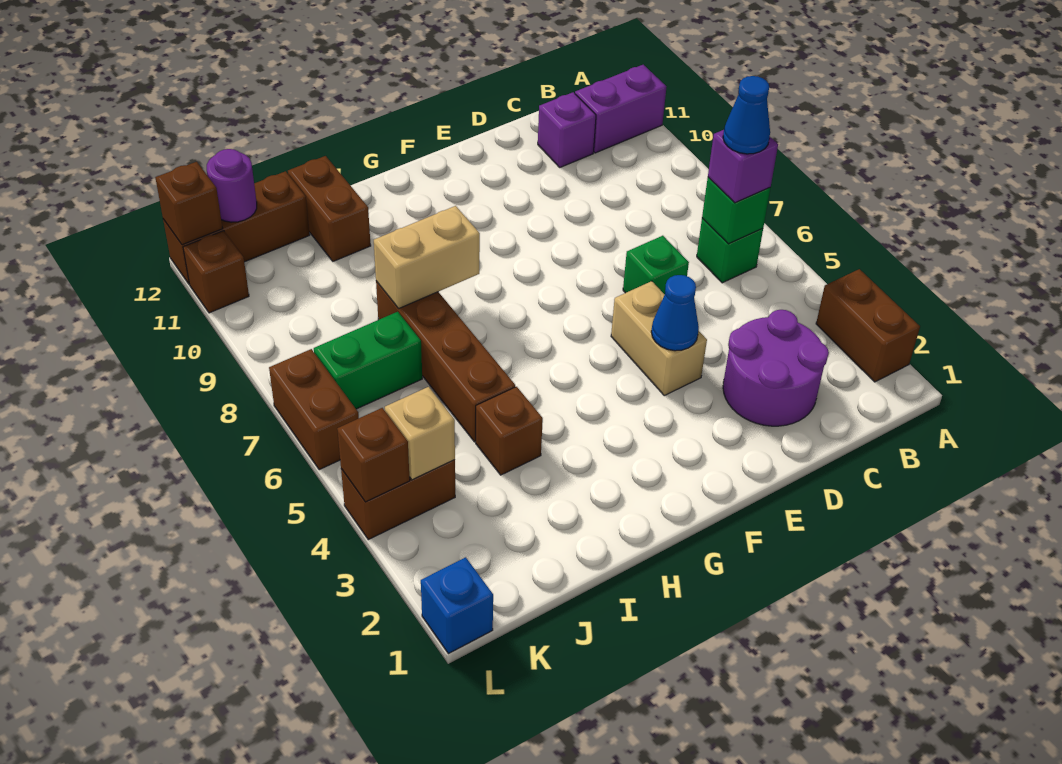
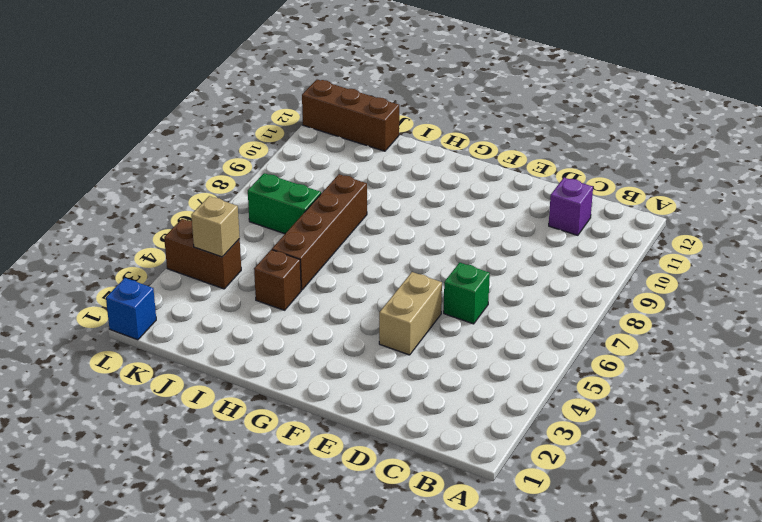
none -> brown 1x2 brick [816,269,920,382]
none -> purple 1x2 brick [575,65,666,153]
none -> green 1x1 brick [697,218,763,283]

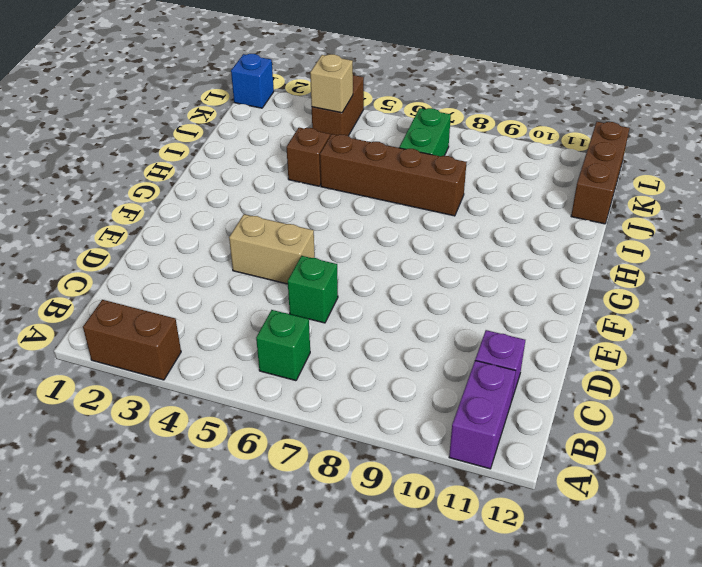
none -> purple 2x2 round brick [723,310,829,426]
none -> brown 1x2 brick [288,156,371,261]
none -> brown 1x2 brick [269,349,359,470]

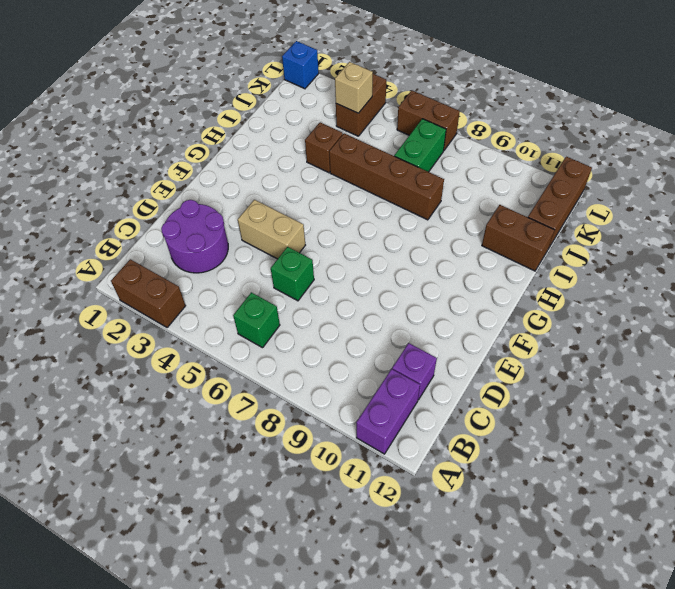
none -> brown 1x1 brick [183,231,249,313]
none -> green 1x1 brick [702,177,770,244]
none -> blue 1x1 cone [651,275,699,351]

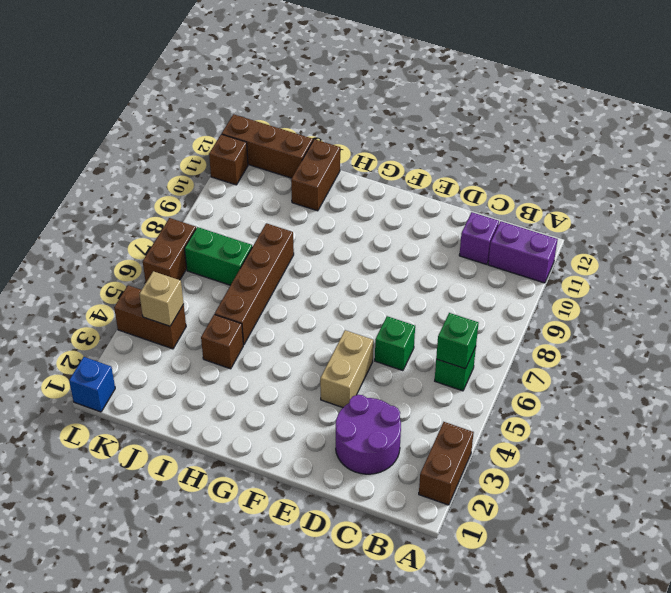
none -> blue 1x1 cone [651,275,699,351]
none -> tan 1x2 brick [374,206,480,309]
none -> purple 1x1 round brick [207,149,257,222]

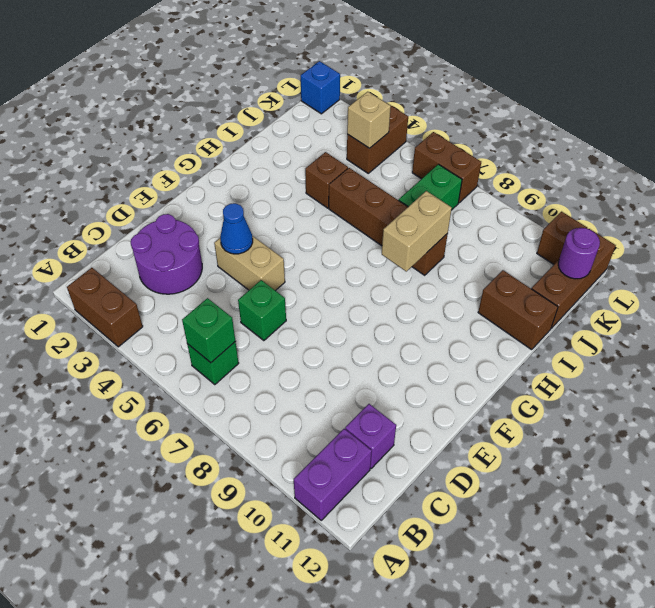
none -> brown 1x1 brick [337,408,410,502]
none -> brown 1x1 brick [155,162,223,245]
none -> purple 1x1 brick [708,130,778,203]

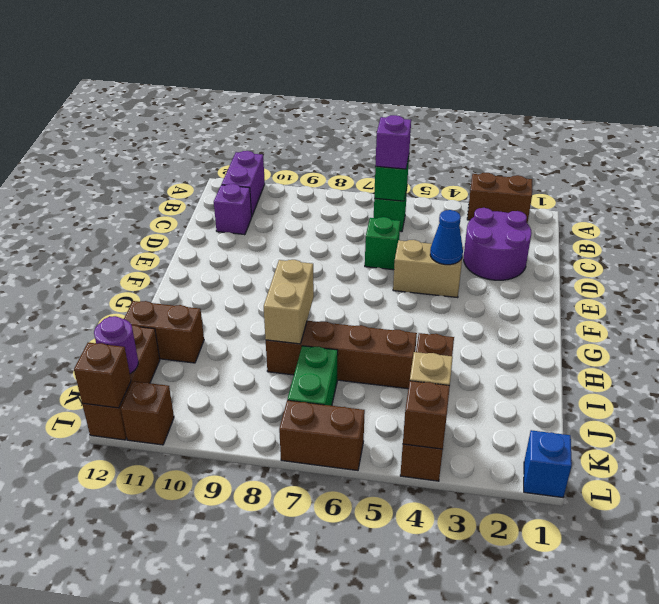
none -> blue 1x1 cone [723,76,770,154]

